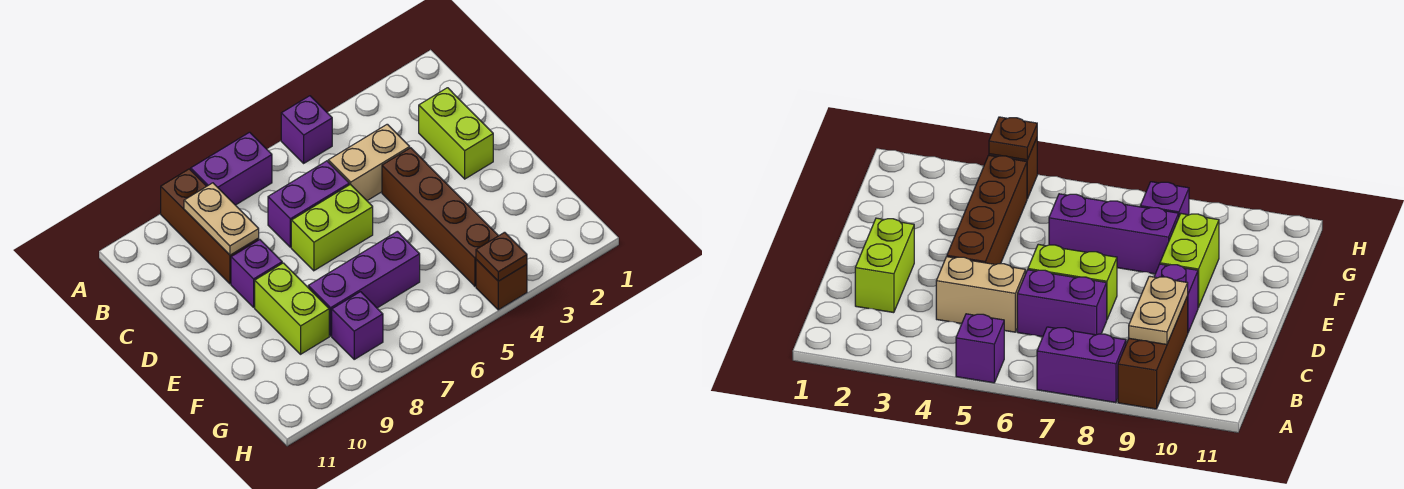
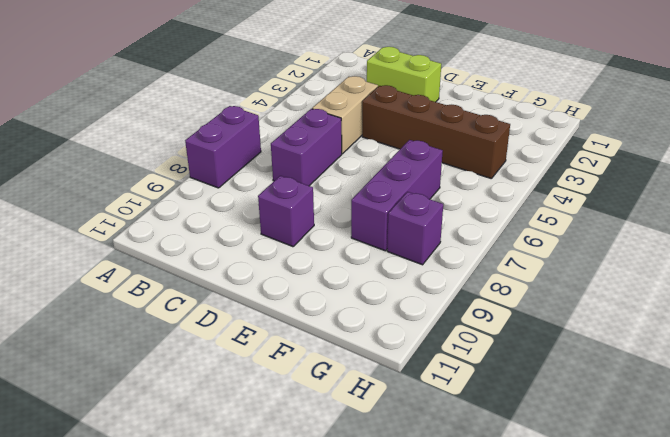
none -> purple 1x1 brick [281,96,332,163]
none -> brown 1x3 brick [161,169,259,284]
none -> lime 1x2 brick [291,184,373,271]

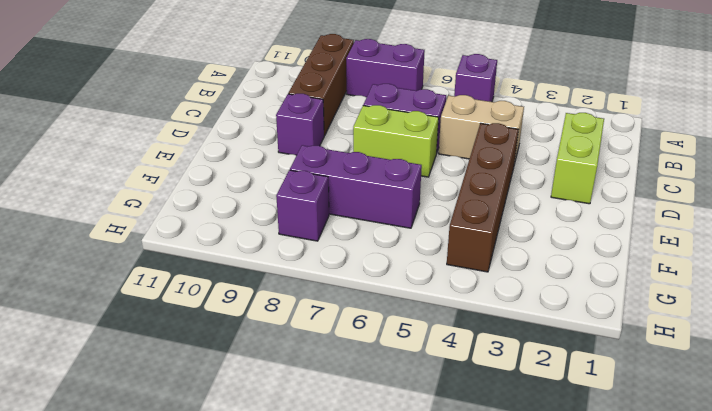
none -> lime 1x2 brick [255,263,329,354]
none -> brown 1x1 brick [476,259,527,310]
none -> tan 1x2 plate [184,183,259,255]

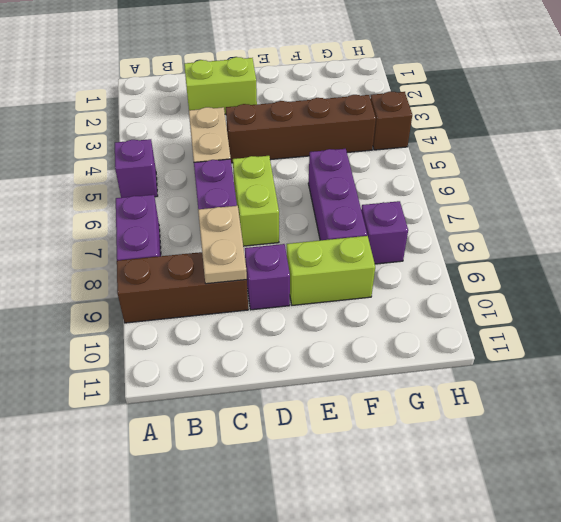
tan 1x2 plate [198,206,247,284] -> tan 1x2 plate turned to [184,183,259,255]
none -> brown 1x1 plate [476,232,527,281]

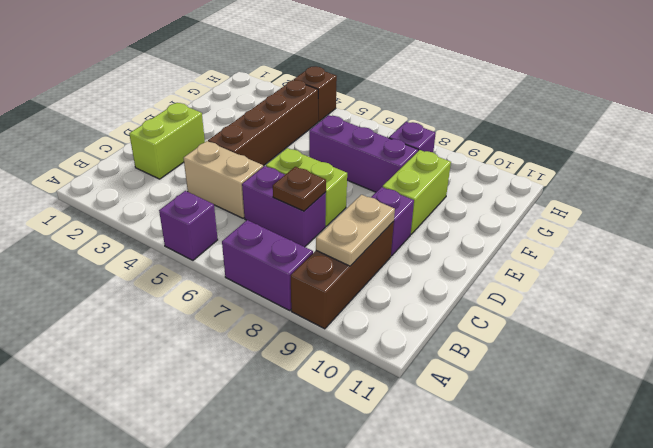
brown 1x1 plate [273,167,326,211] -> brown 1x1 plate moved to [476,232,527,281]

